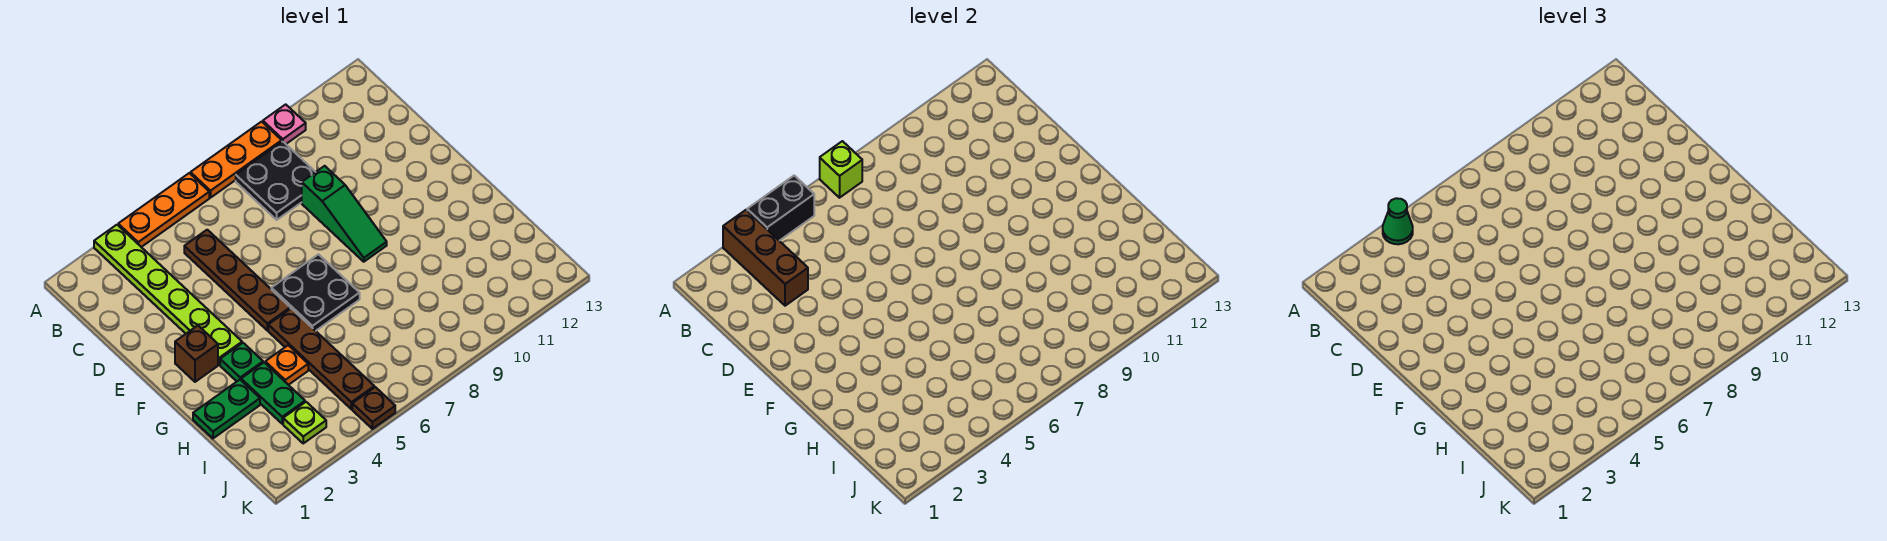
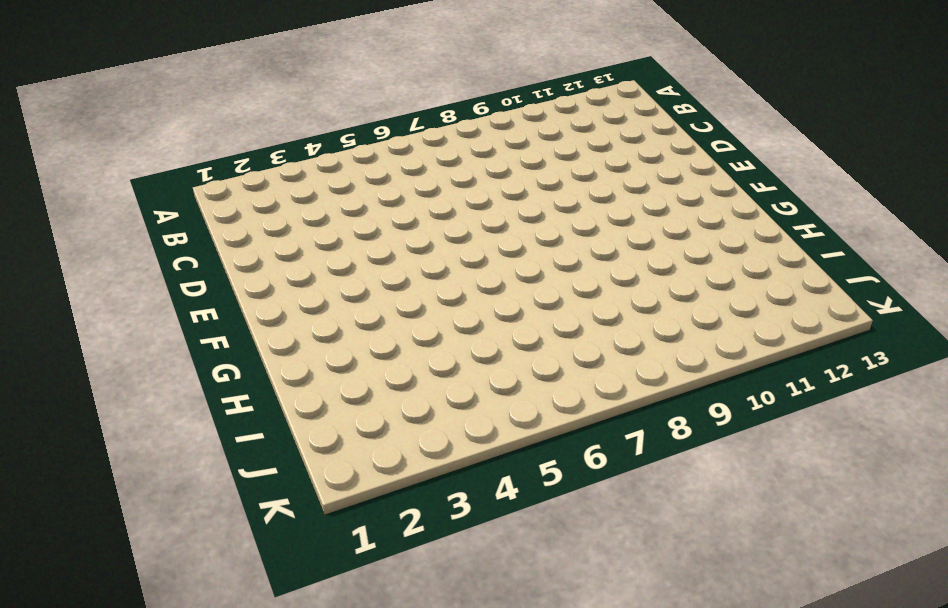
none -> lime 1x6 plate [94,225,242,365]
none -> orange 1x3 plate [118,173,209,247]
none -> orange 1x3 plate [191,122,282,198]

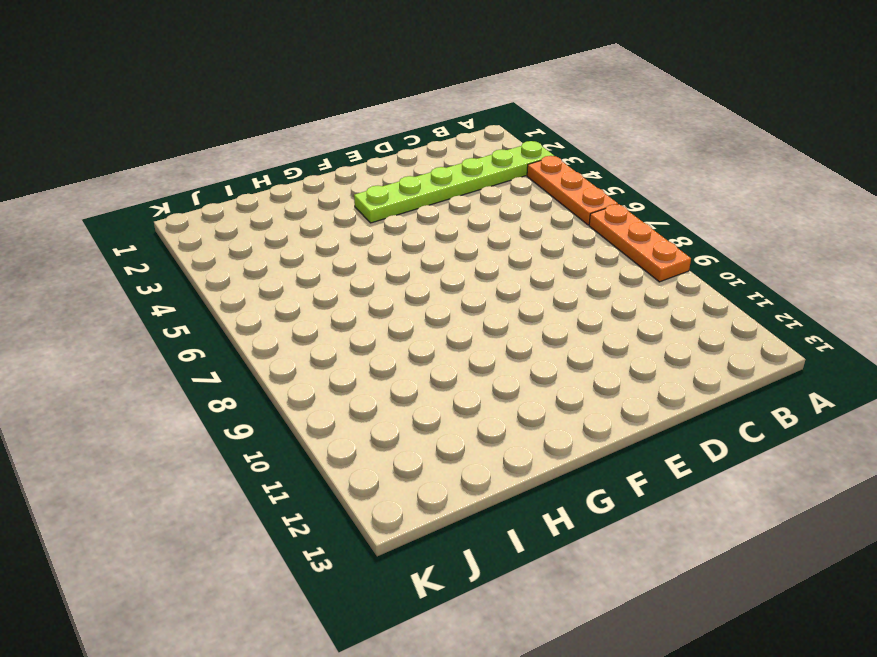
none -> pink 1x1 plate [263,104,306,144]
none -> black 2x2 plate [236,141,315,220]
none -> brown 1x4 plate [184,230,290,330]

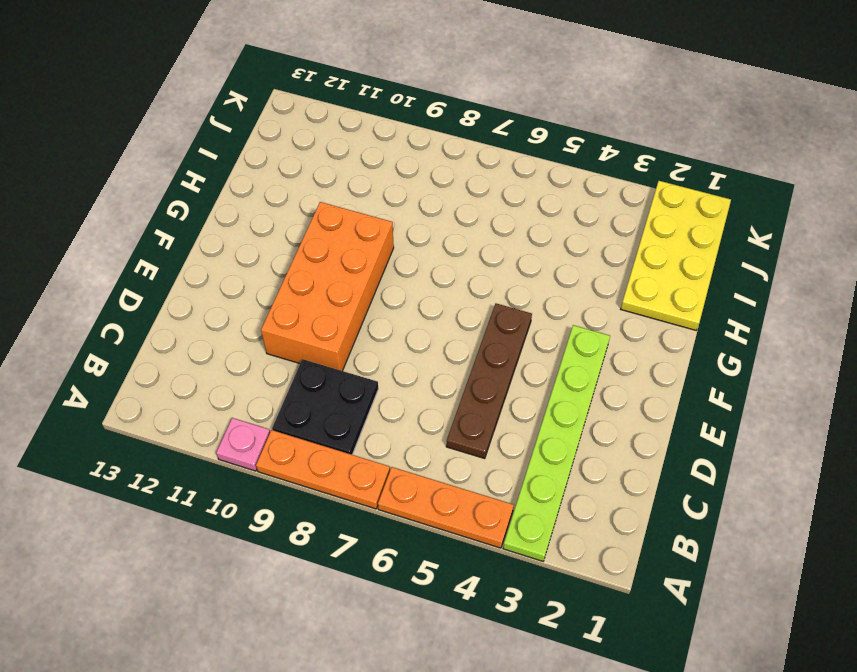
orange 2x4 brick [261,202,394,371] -> green 1x3 slope [302,166,387,262]
yellow 2x4 plate [621,181,731,330] -> green 1x2 plate [193,380,260,438]
none -> brown 1x1 brick [175,326,218,382]
none -> black 2x2 plate [271,254,360,331]
none -> green 1x1 plate [220,343,263,381]

